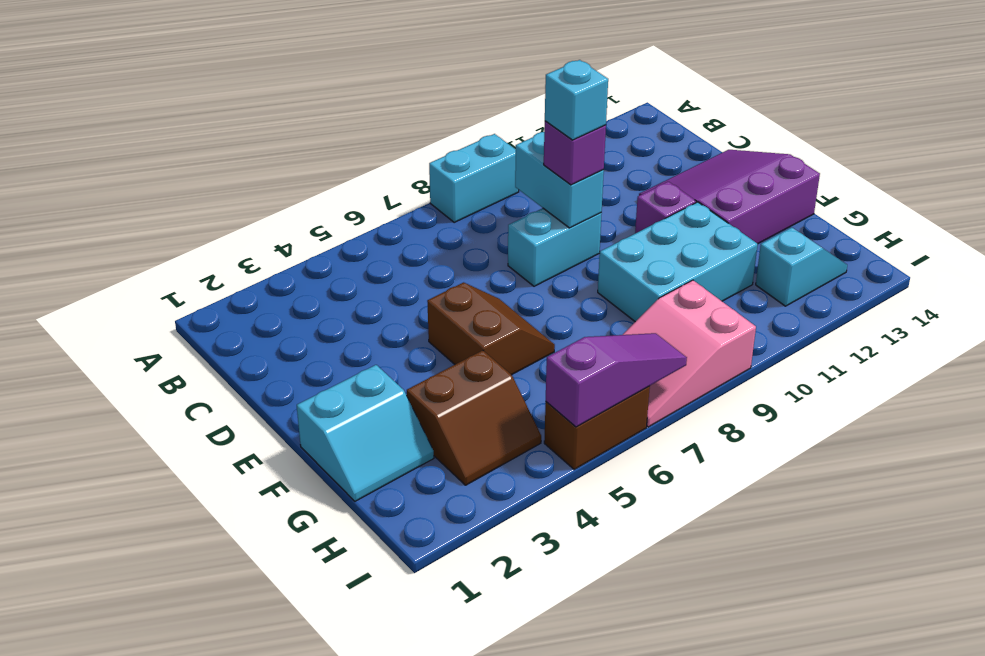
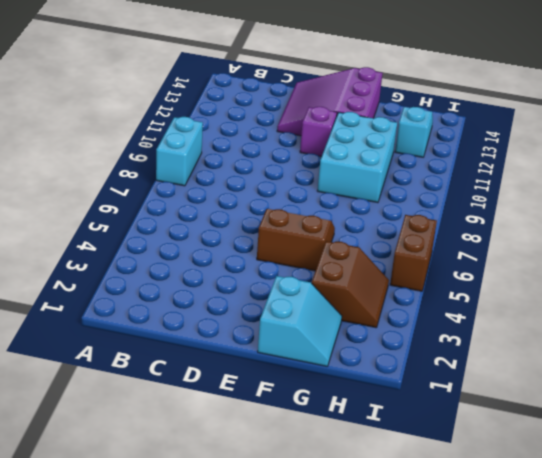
none -> cyan 1x2 brick [508,208,602,286]
none -> pink 2x3 slope [623,280,756,427]
none -> cyan 1x2 brick [515,132,604,228]

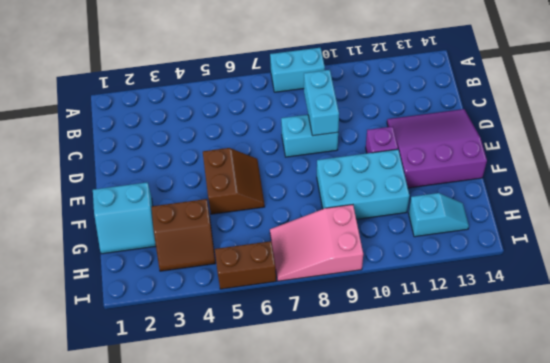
none -> purple 1x3 slope [546,333,687,427]
none -> purple 1x1 brick [544,121,606,185]
none -> cyan 1x1 brick [545,60,608,140]

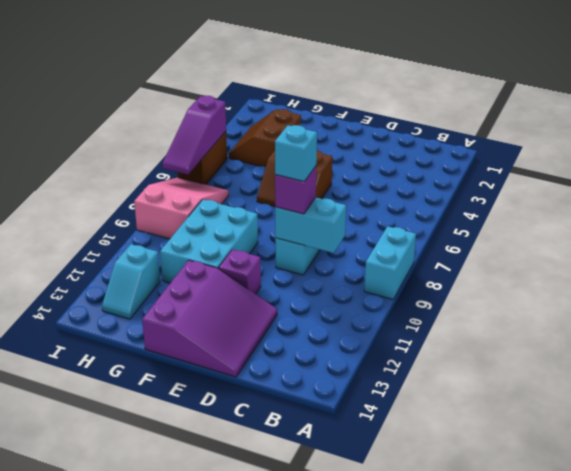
none -> cyan 2x2 slope [297,365,434,501]

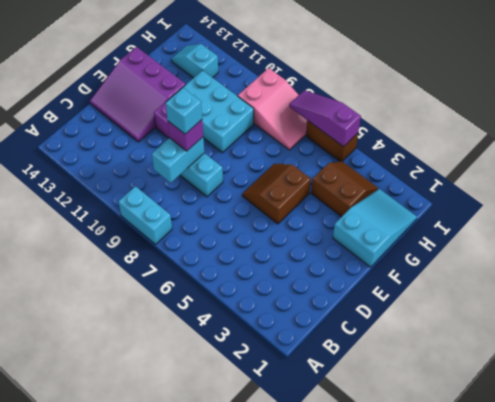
cyan 2x3 slope [333,189,417,267] -> cyan 2x2 slope [297,365,434,501]

